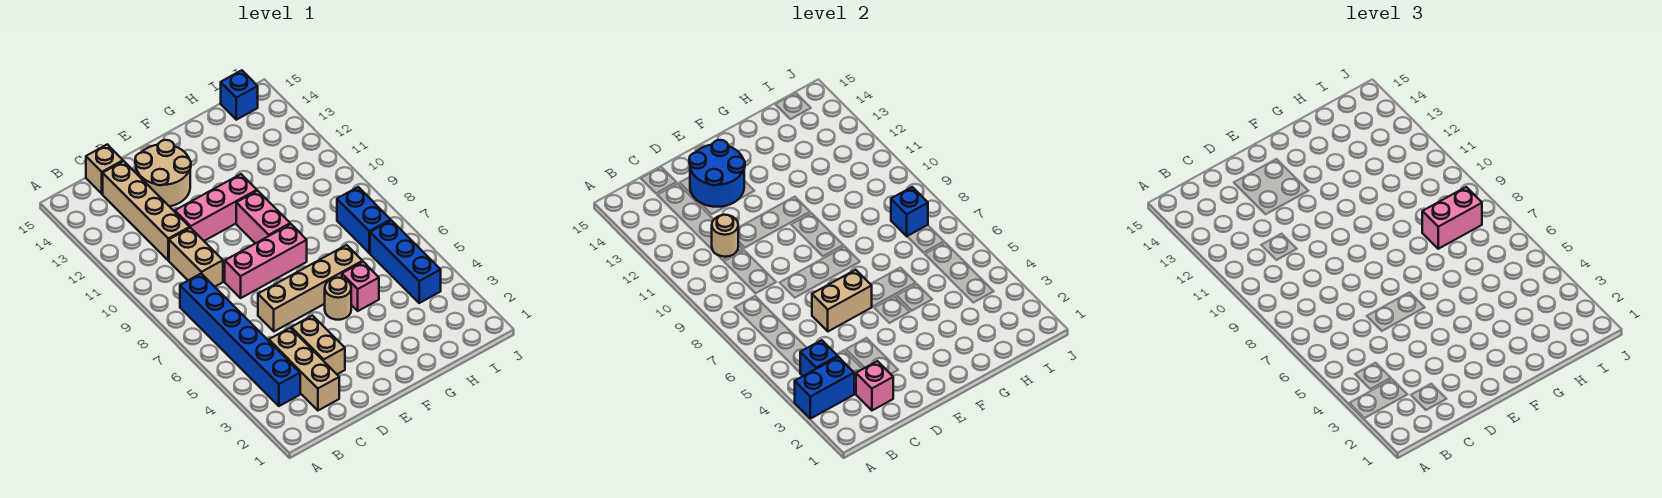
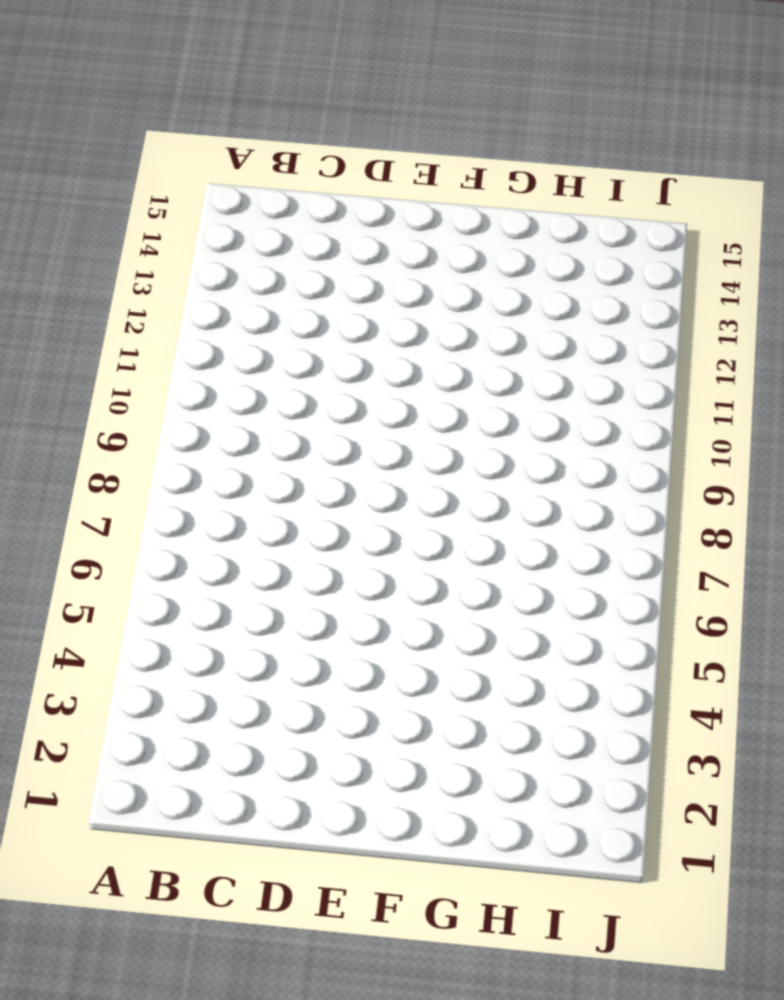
none -> blue 1x6 brick [180,274,300,406]
none -> tan 1x3 brick [269,328,339,410]
none -> tan 1x2 brick [169,228,223,287]

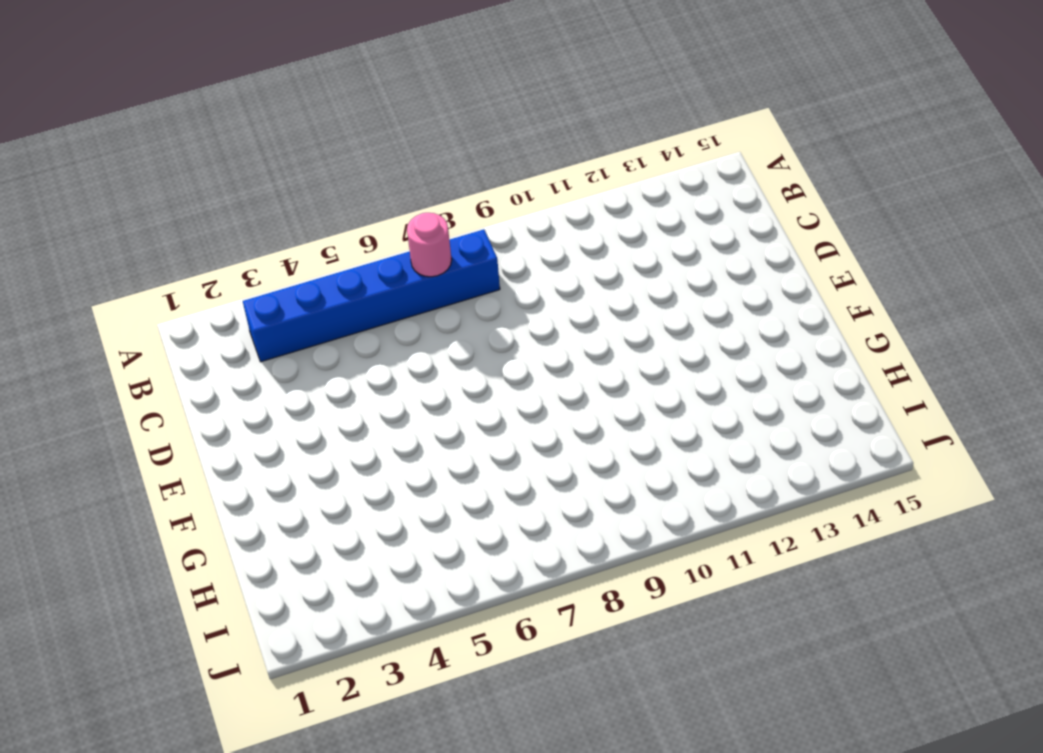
pink 1x1 round brick [407,213,452,277] -> none
none -> tan 1x3 brick [269,328,339,410]
none -> tan 1x2 brick [169,228,223,287]
none -> tan 1x4 brick [103,161,190,260]

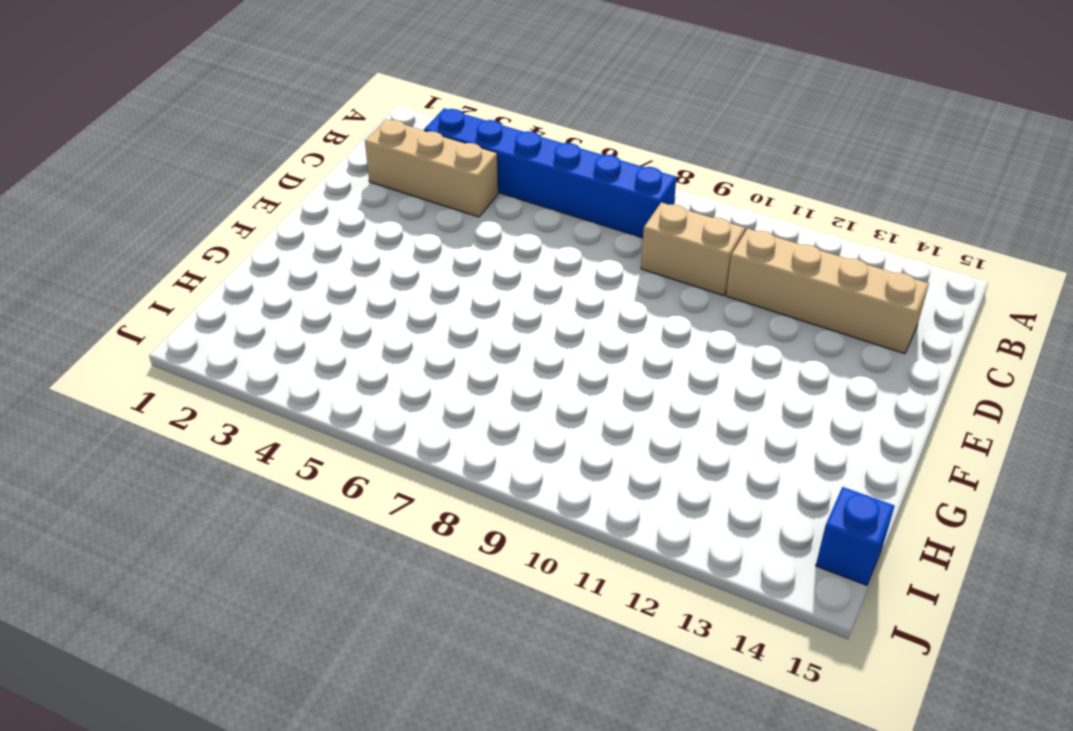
none -> tan 1x1 brick [86,144,123,194]
none -> tan 1x2 brick [291,316,345,374]
none -> tan 1x4 brick [258,245,362,331]

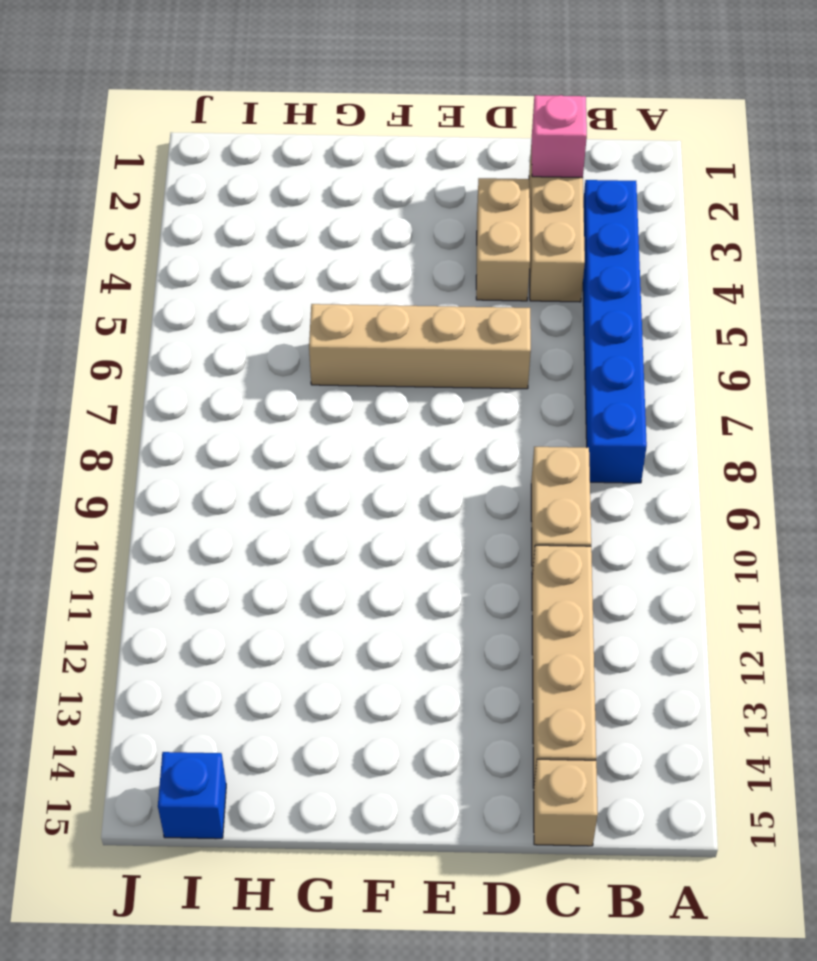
none -> pink 1x3 brick [225,224,307,298]
none -> pink 1x3 brick [175,174,257,241]
none -> tan 2x2 round brick [135,140,191,206]

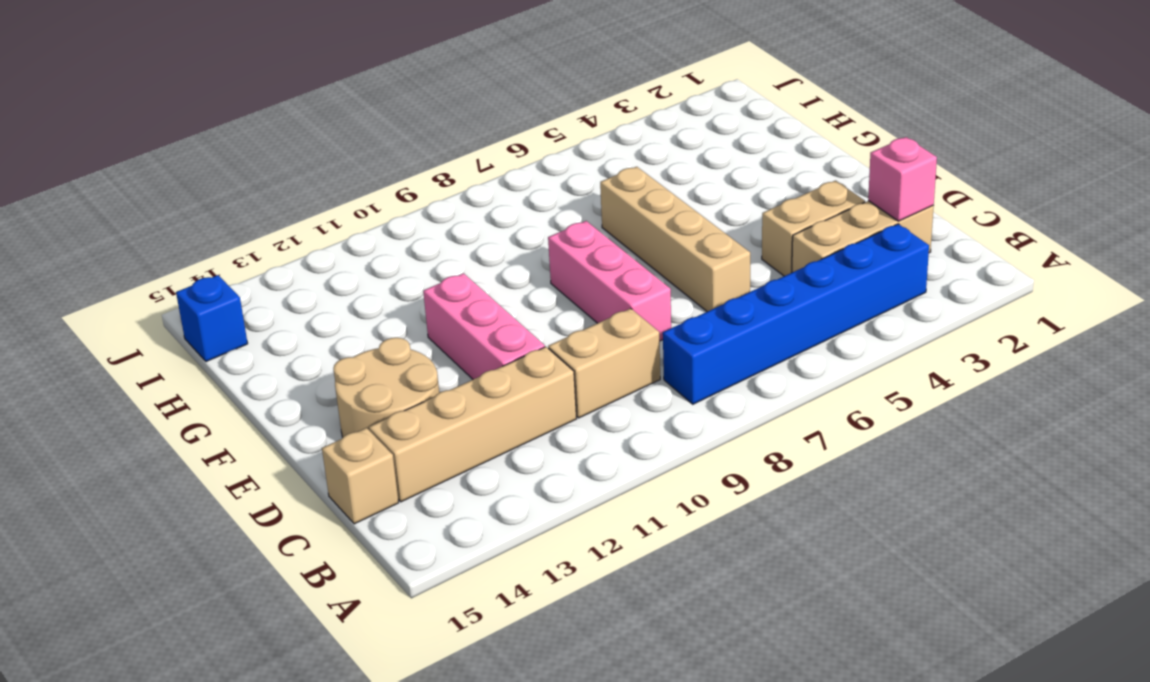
none -> tan 1x1 round brick [325,278,351,320]
none -> pink 1x2 brick [236,191,290,243]
none -> pink 1x1 brick [342,262,379,311]

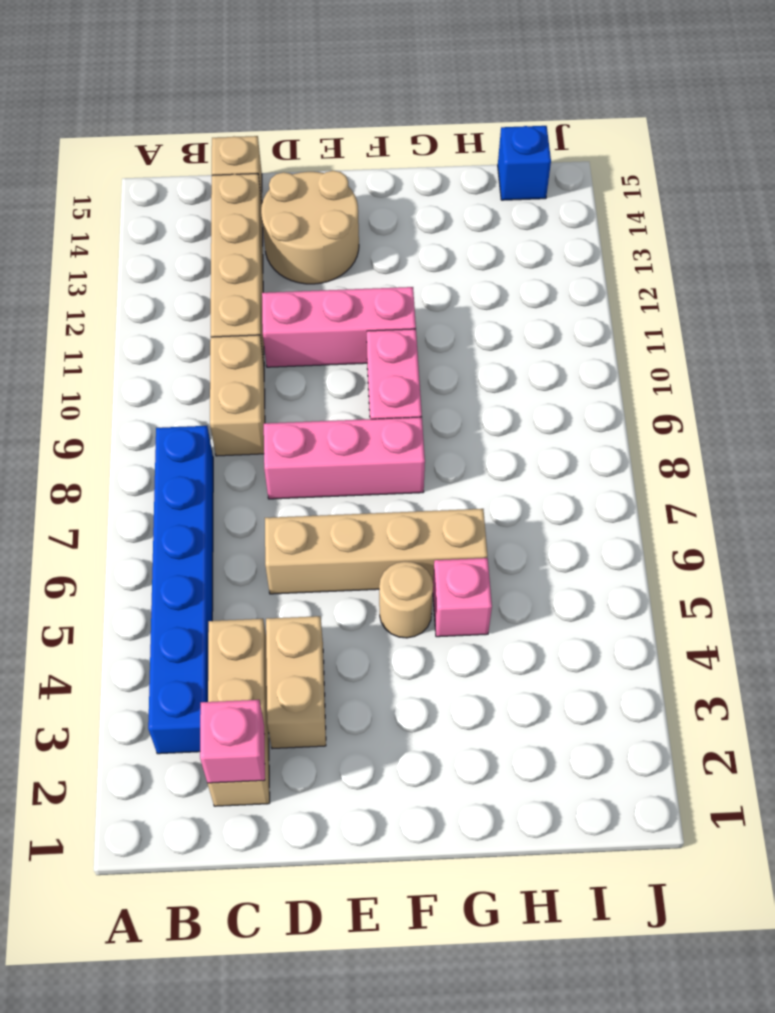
none -> blue 1x3 brick [370,220,441,303]
none -> blue 1x2 brick [337,187,391,253]
none -> blue 1x2 brick [795,357,854,419]

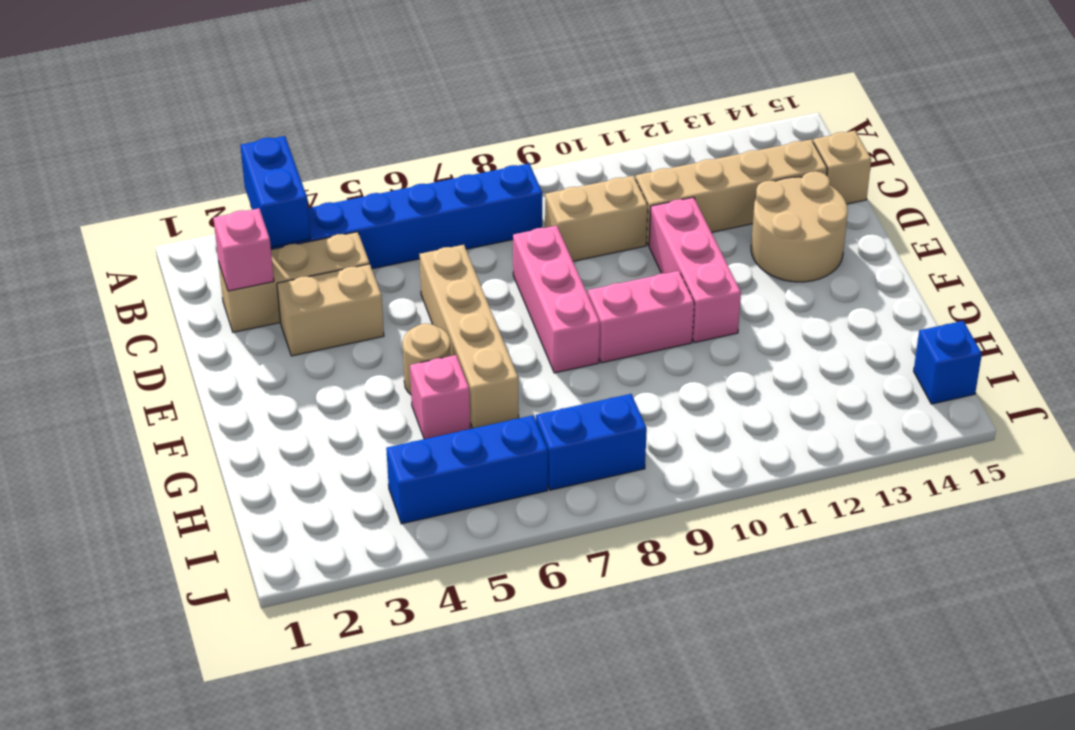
none -> blue 1x1 brick [800,340,838,376]
none -> tan 1x1 round brick [712,215,738,257]
none -> tan 1x2 brick [812,270,872,331]

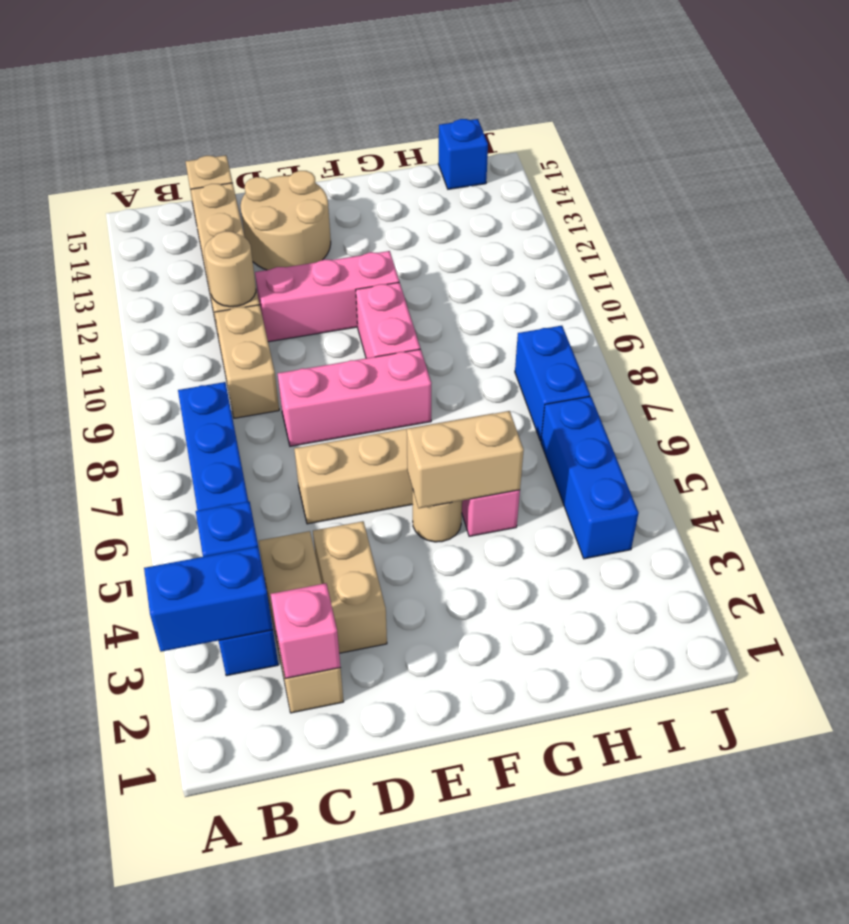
tan 1x2 brick [407,411,524,508] -> tan 1x2 brick moved to [812,270,872,331]
none -> blue 2x2 round brick [689,140,745,207]
none -> blue 1x1 brick [891,187,928,236]
none -> pink 1x2 brick [1422,187,1482,249]

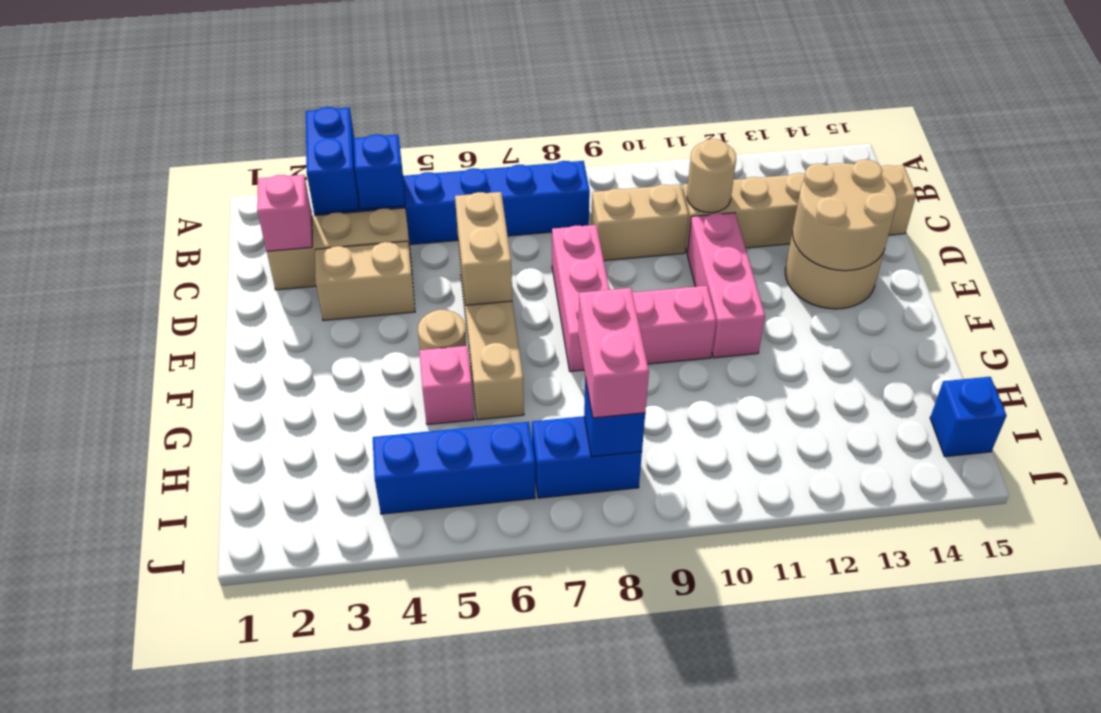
tan 2x2 round brick [793,160,897,271] -> blue 2x2 round brick [689,140,745,207]

